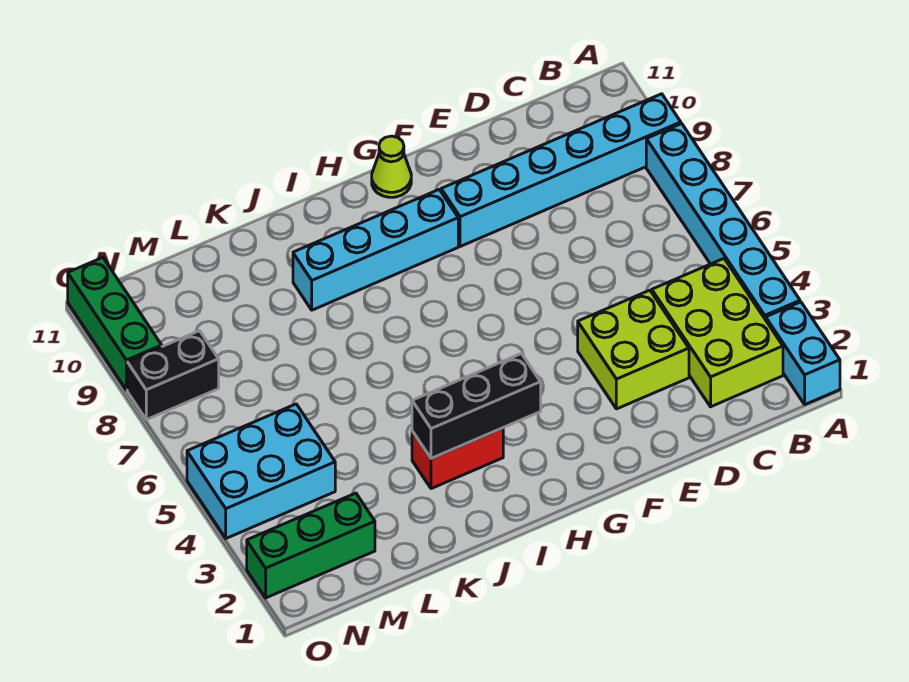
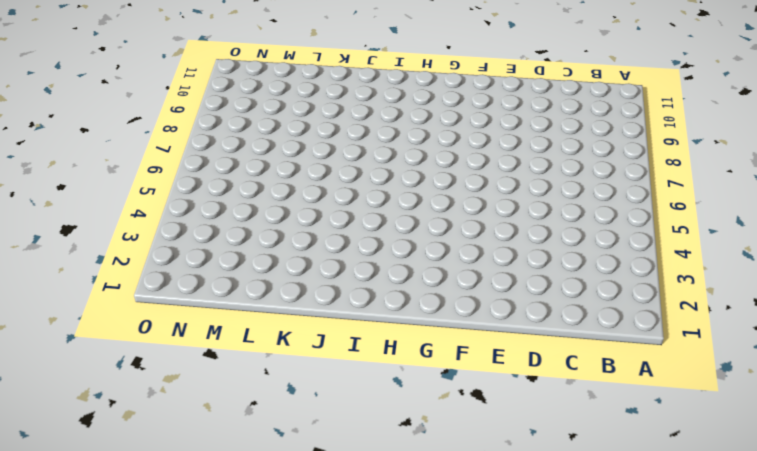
none -> cyan 1x2 brick [766,302,840,404]
none -> cyan 1x6 brick [646,124,800,320]
none -> cyan 1x6 brick [441,94,681,247]

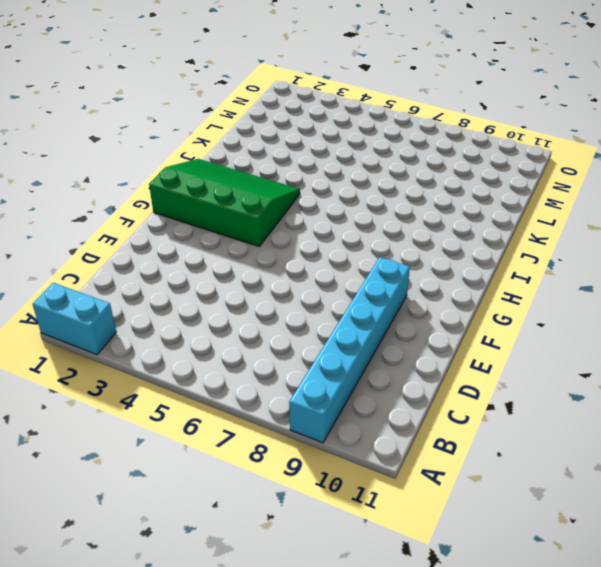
green 3x4 slope [149,159,300,246] -> red 1x2 brick [412,428,503,489]
none -> cyan 1x6 brick [646,124,800,320]
none -> lime 2x3 brick [652,259,783,407]
none -> lime 2x2 brick [578,290,689,409]

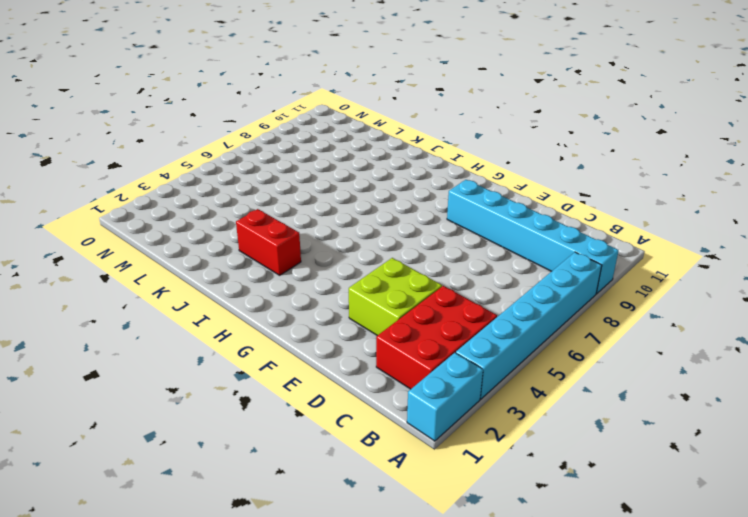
red 2x3 brick [376,286,497,389] -> lime 2x3 brick [652,259,783,407]
none -> cyan 1x4 brick [293,190,458,310]
none -> lime 1x1 cone [372,136,411,197]
none -> green 1x3 brick [247,493,375,598]

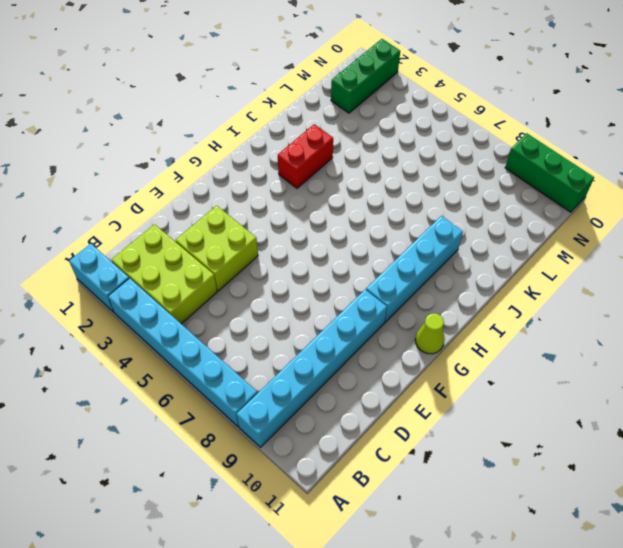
none -> cyan 2x3 brick [187,404,335,538]
none -> black 1x2 brick [127,331,219,420]
none -> black 1x3 brick [412,354,541,459]

